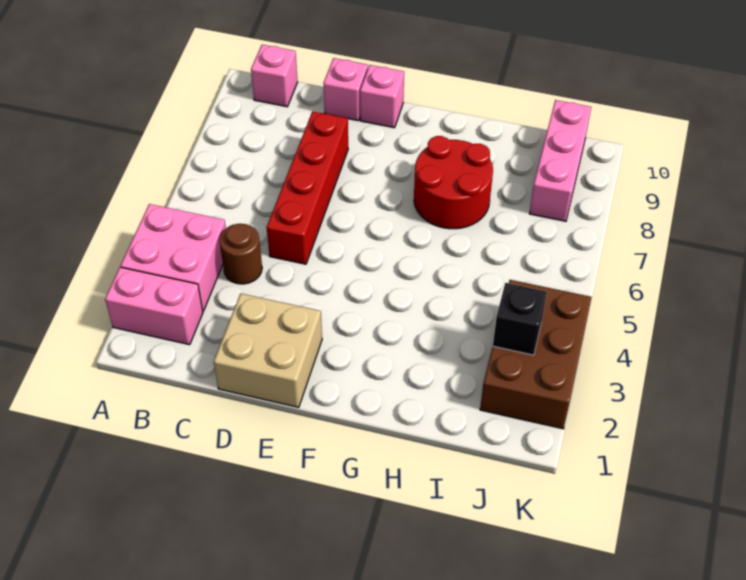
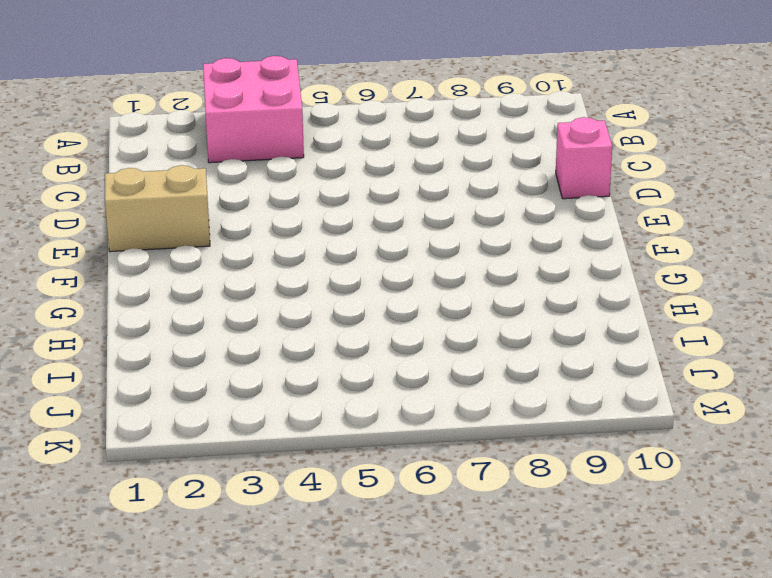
tan 1x2 brick [105,165,210,252] -> tan 2x2 brick [214,294,322,407]
none -> pink 1x2 brick [105,267,203,345]
none -> pink 1x1 brick [251,45,298,107]
none -> brown 1x1 round brick [220,224,262,284]

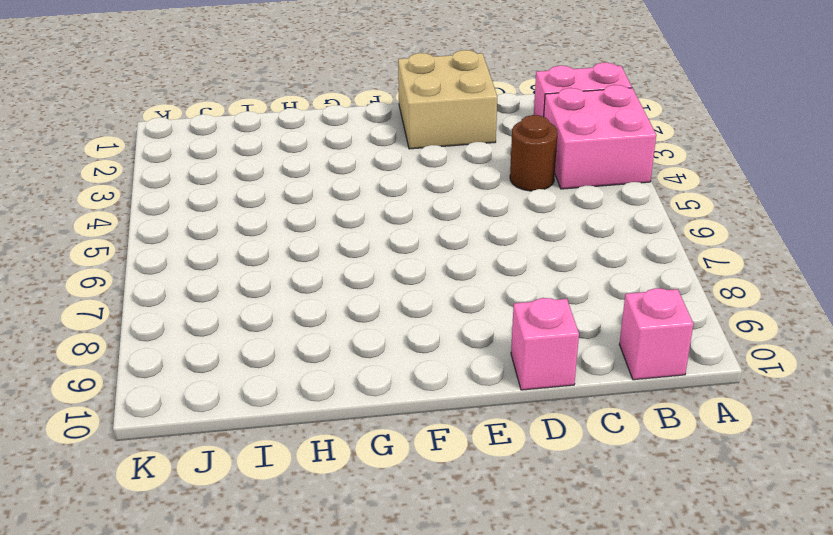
none -> red 1x4 brick [267,111,348,264]
none -> pink 1x1 brick [360,65,404,128]
none -> red 2x2 round brick [414,136,493,229]

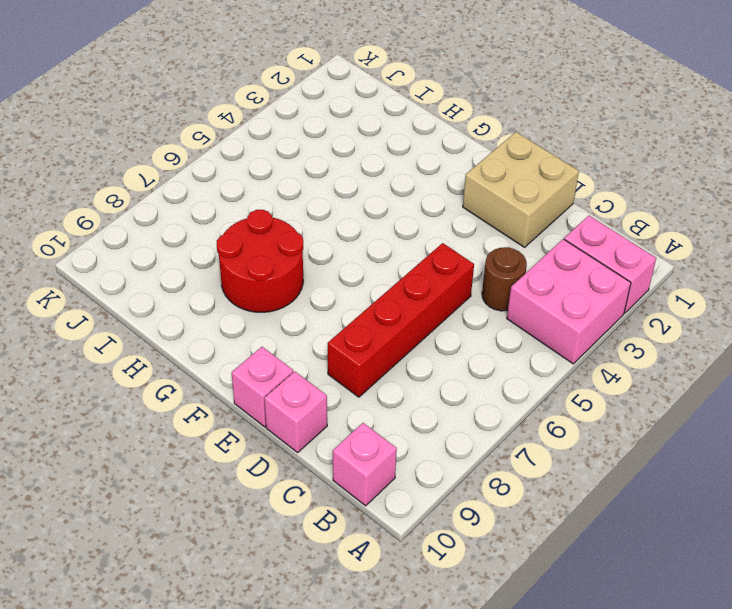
none -> brown 2x3 brick [480,280,592,429]
none -> pink 1x3 brick [529,100,591,221]
none -> black 1x1 brick [493,283,547,355]

